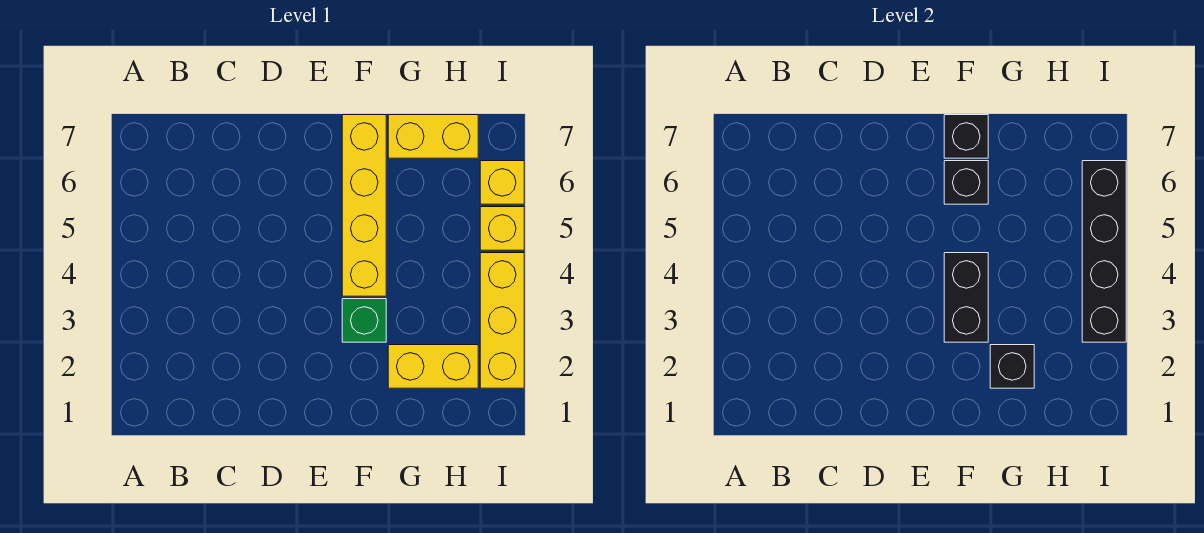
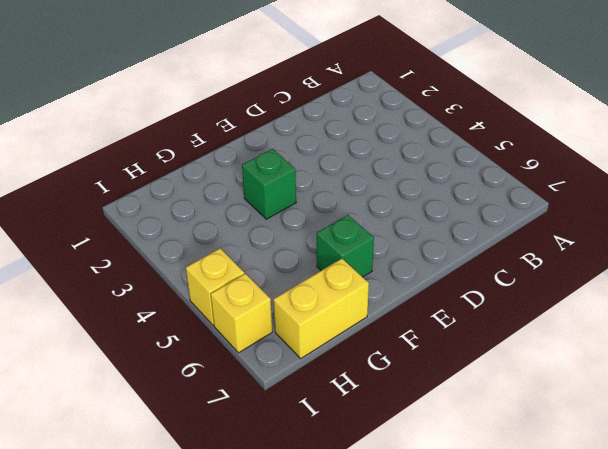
green 1x1 brick [316,215,374,277] -> yellow 1x4 brick [342,115,386,296]
none -> yellow 1x2 brick [388,345,478,388]
none -> yellow 1x3 brick [480,253,524,388]
none -> black 1x2 brick [944,253,988,342]

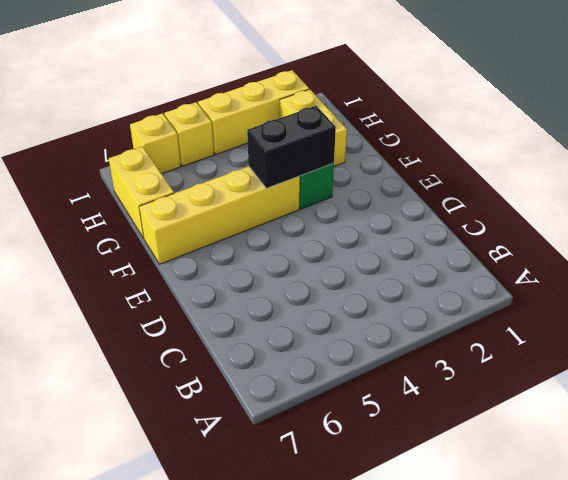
none -> black 1x1 brick [944,161,988,204]
none -> black 1x1 brick [944,115,988,158]
none -> black 1x1 brick [990,345,1034,388]

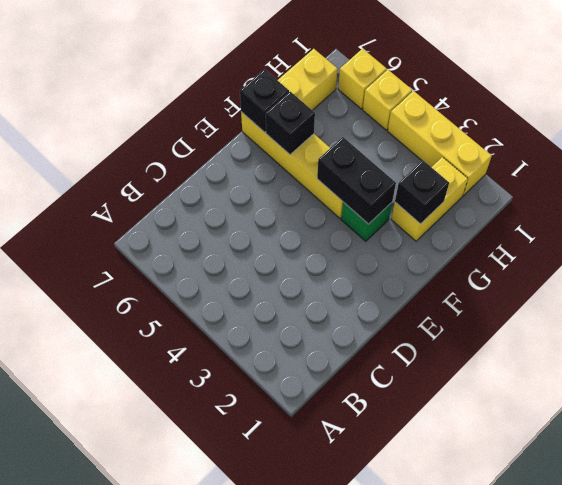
none -> black 1x4 brick [1082,161,1126,342]

